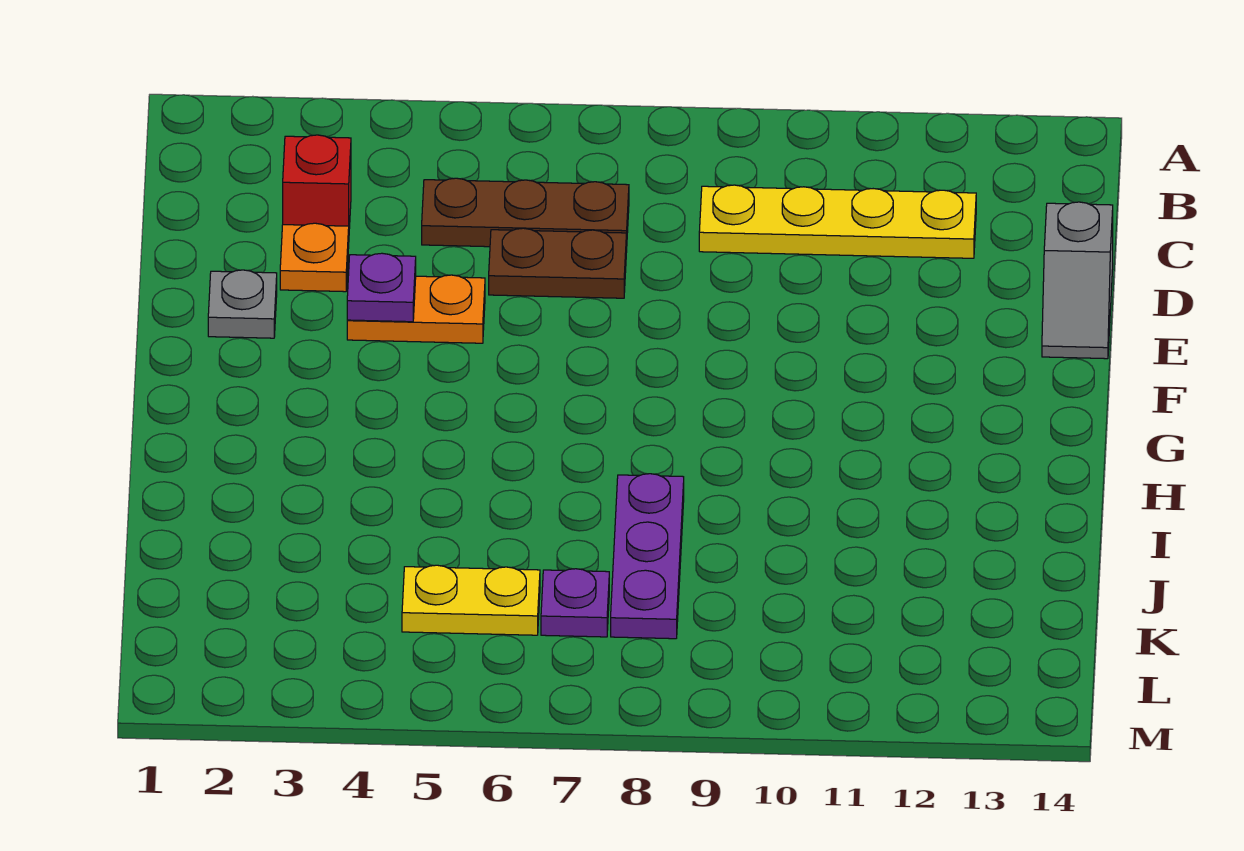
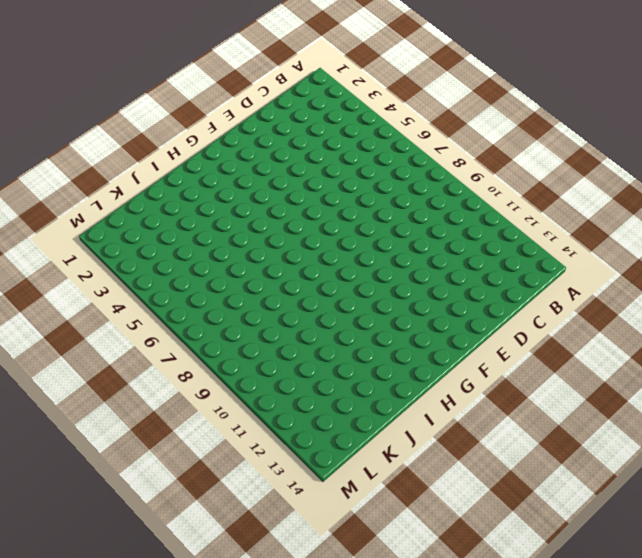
none -> red 1x1 brick [283,135,351,229]
none -> brown 1x3 plate [422,178,629,247]
none -> yellow 1x4 plate [699,185,976,258]

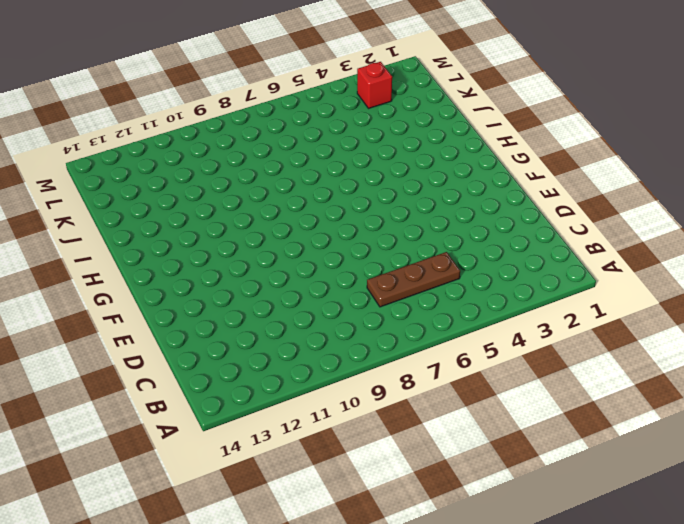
red 1x1 brick [357,62,392,109] -> red 1x1 brick moved to [283,135,351,229]
none -> yellow 1x4 plate [699,185,976,258]
none -> orange 1x1 plate [280,223,349,292]
none -> brown 1x2 plate [489,228,627,298]

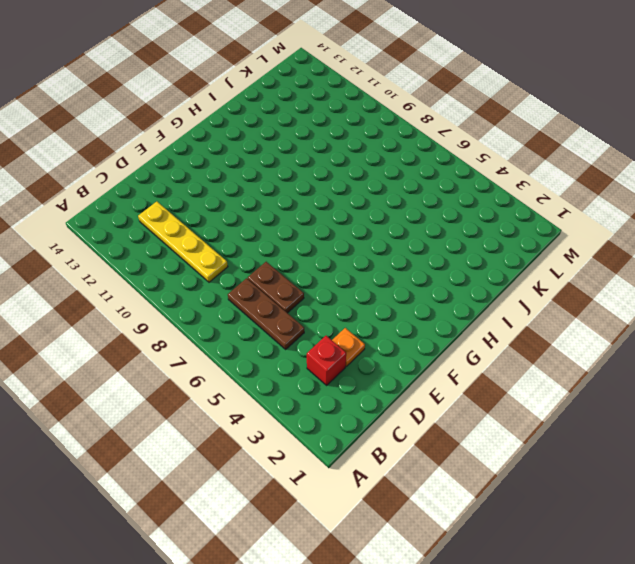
none -> grey 1x2 slope [1042,202,1113,359]
none -> grey 1x1 plate [208,270,277,338]
none -> orange 1x2 plate [347,275,485,343]

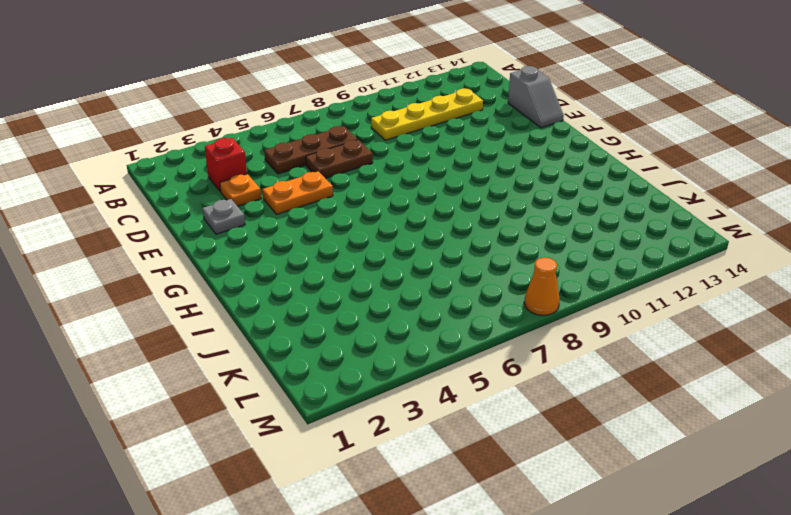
orange 1x1 cone [524,257,560,315] -> none
none -> purple 1x3 plate [611,474,684,639]
none -> yellow 1x2 plate [402,565,540,635]
none -> purple 1x1 plate [541,569,609,637]

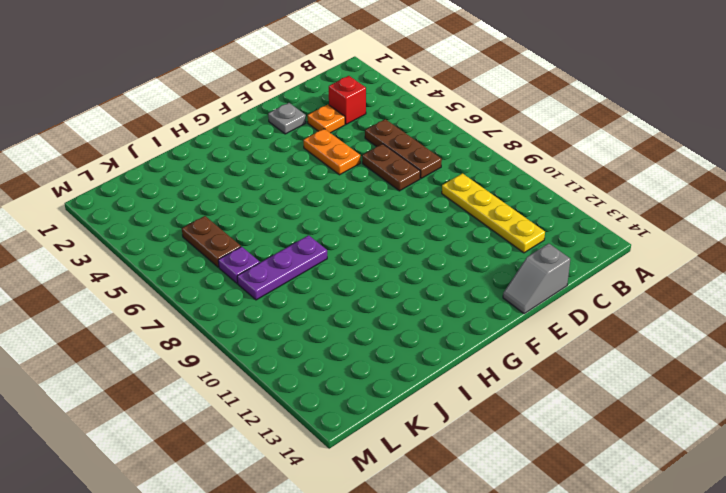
brown 1x2 plate [182,216,241,267] -> yellow 1x2 plate [402,565,540,635]
none -> purple 1x1 plate [347,253,416,322]

